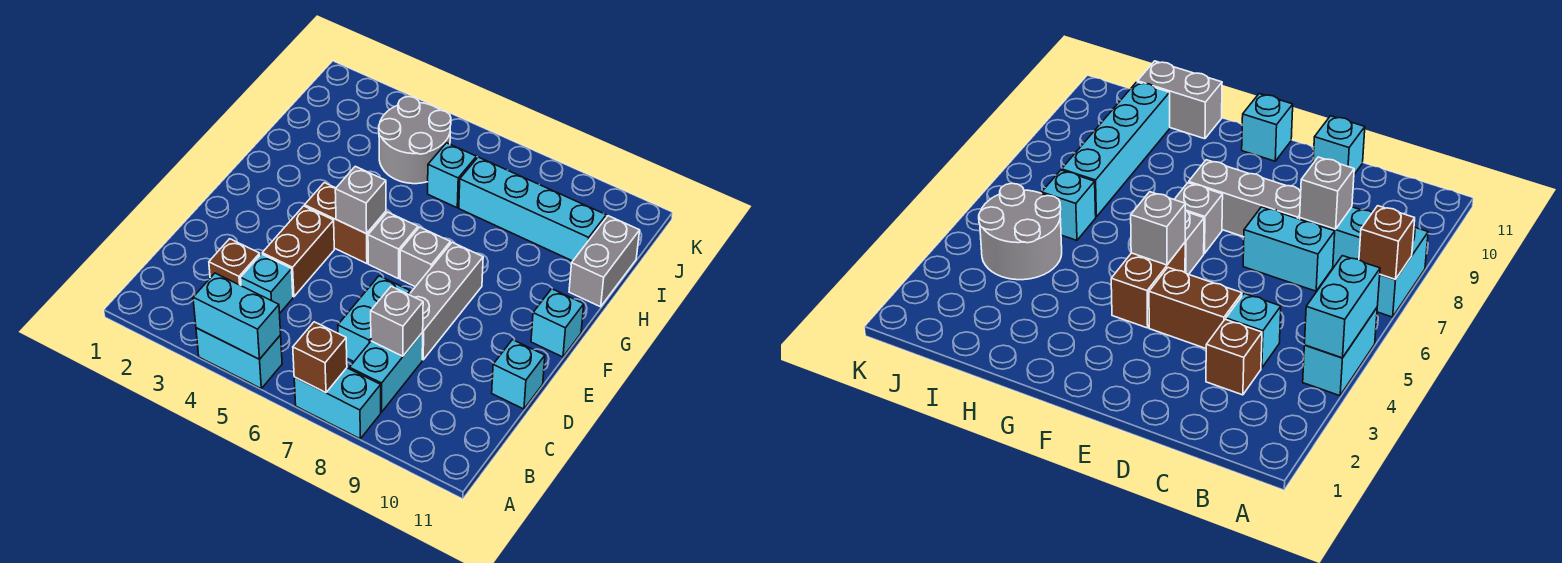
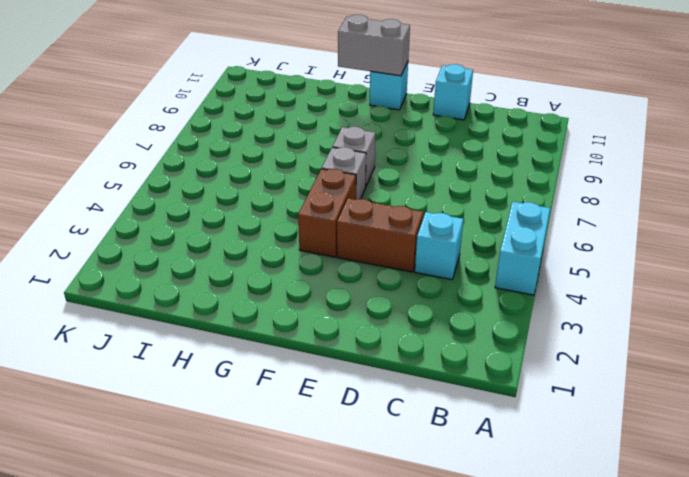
grey 1x2 brick [338,15,410,76] -> grey 1x2 brick moved to [569,216,640,307]
none -> cyan 1x2 brick [294,368,381,439]
none -> cyan 1x2 brick [350,332,423,412]
none -> brown 1x1 brick [209,239,260,286]

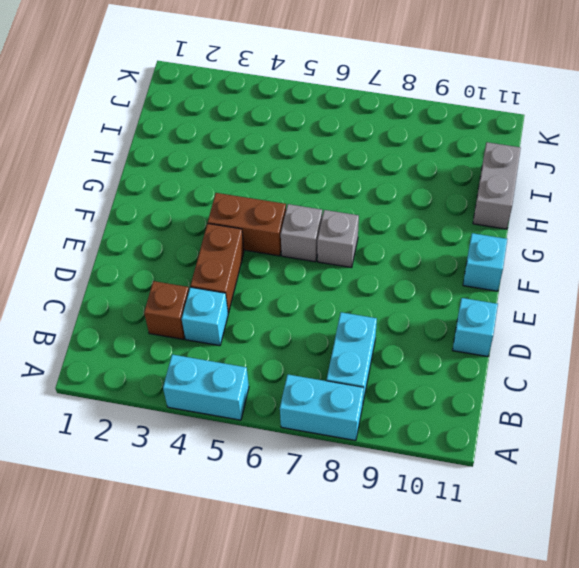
none -> cyan 1x2 brick [338,276,410,362]
none -> grey 1x3 brick [409,242,483,360]
none -> grey 2x2 round brick [379,97,451,184]

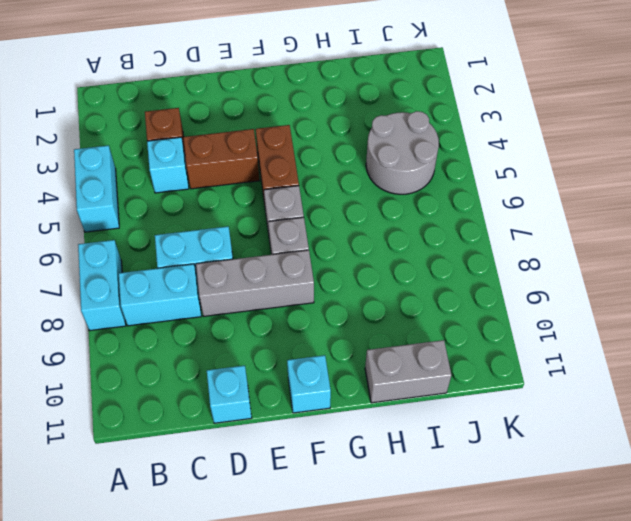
none -> cyan 1x1 brick [428,143,476,208]
none -> cyan 1x4 brick [459,157,606,261]
none -> cyan 1x2 brick [193,273,281,359]

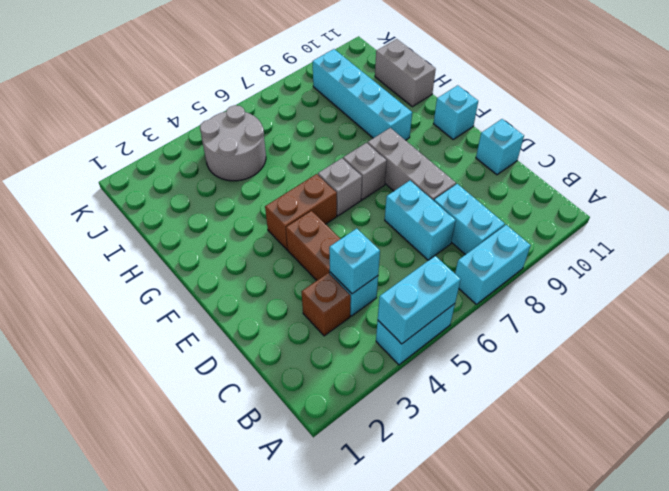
cyan 1x1 brick [329,228,380,294] -> cyan 1x1 brick moved to [428,143,476,208]
cyan 1x4 brick [313,49,412,140] -> cyan 1x4 brick turned to [459,157,606,261]
none -> brown 1x1 brick [293,322,347,393]
none -> grey 1x1 brick [371,286,423,356]
none -> grey 1x1 brick [335,166,386,234]

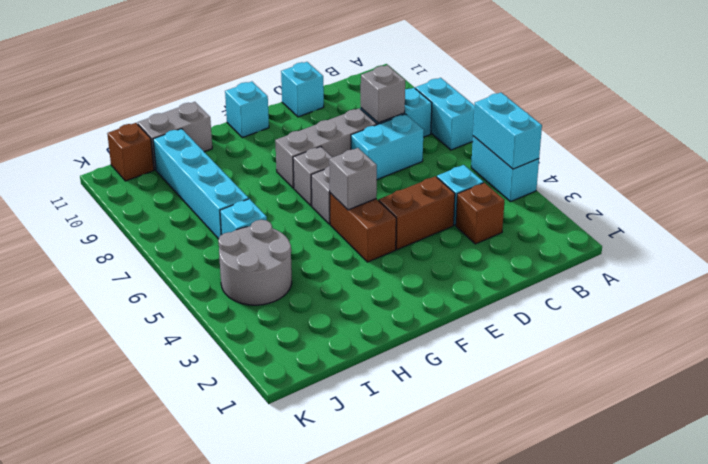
brown 1x1 brick [107,123,154,181] -> brown 1x1 brick moved to [293,322,347,393]

